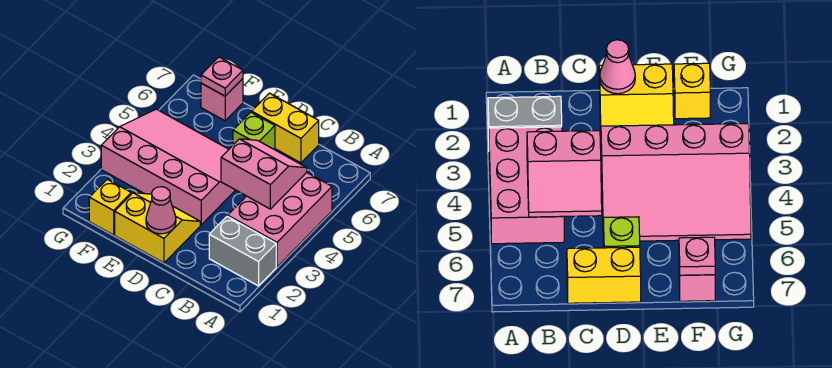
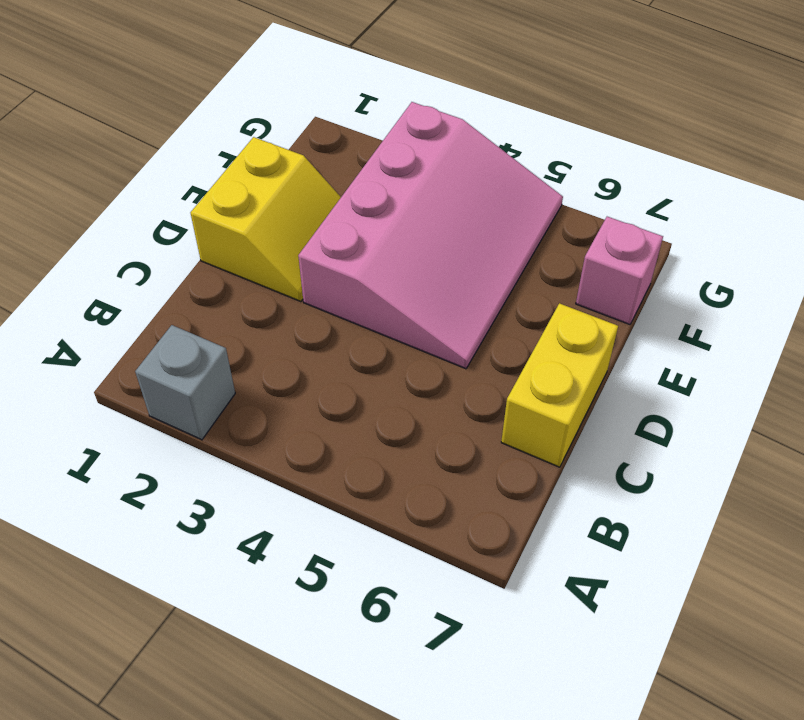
grey 1x1 brick [135,325,235,440] -> grey 1x2 brick [209,216,276,286]
none -> pink 2x3 brick [228,172,332,267]
none -> lime 1x1 brick [233,112,275,150]

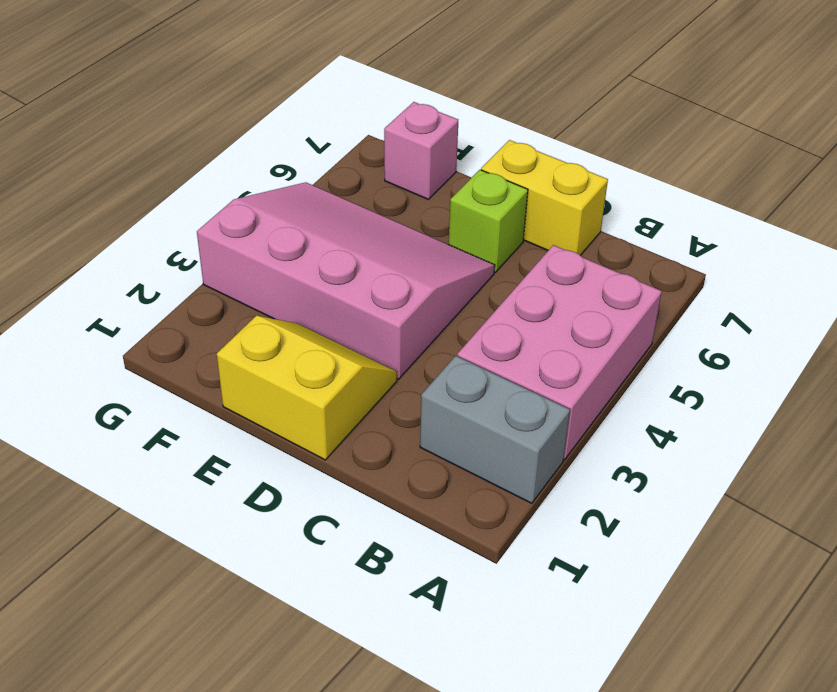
none -> yellow 1x1 brick [89,179,131,235]
none -> pink 2x2 slope [221,139,307,209]

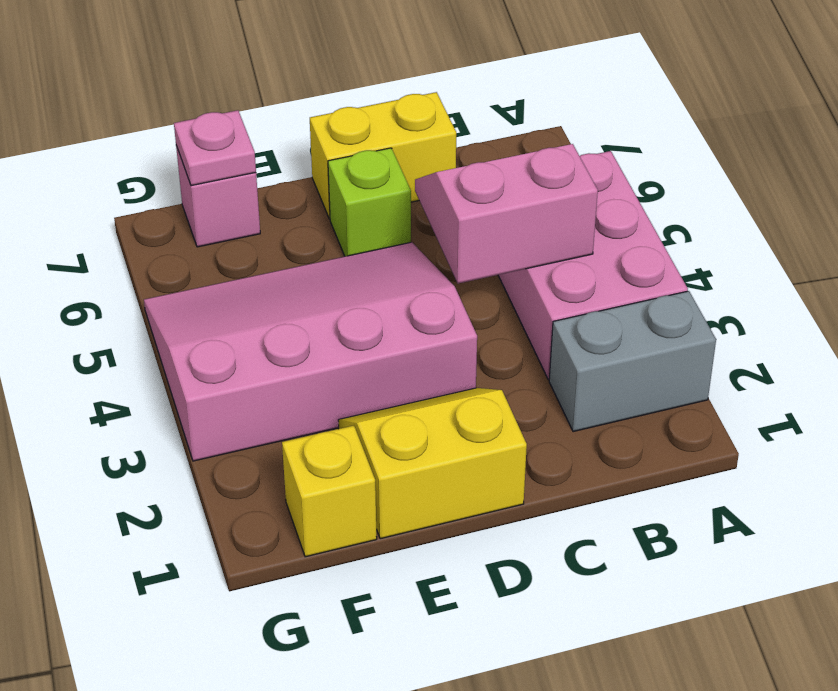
none -> pink 1x1 cone [146,187,176,234]

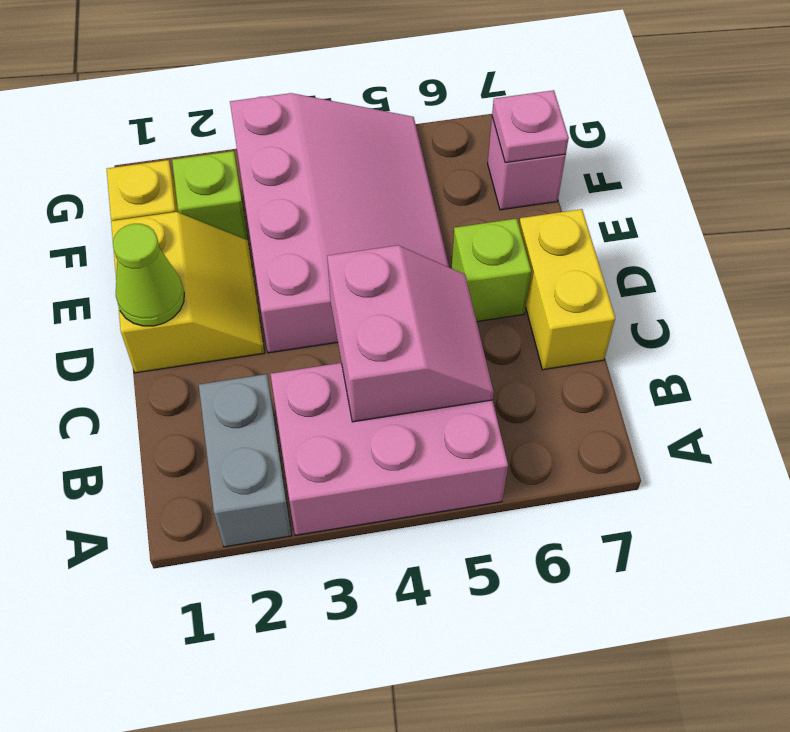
lime 1x1 cone [113,224,184,326] -> pink 1x1 cone [146,187,176,234]
lime 1x1 brick [172,151,248,240] -> none

